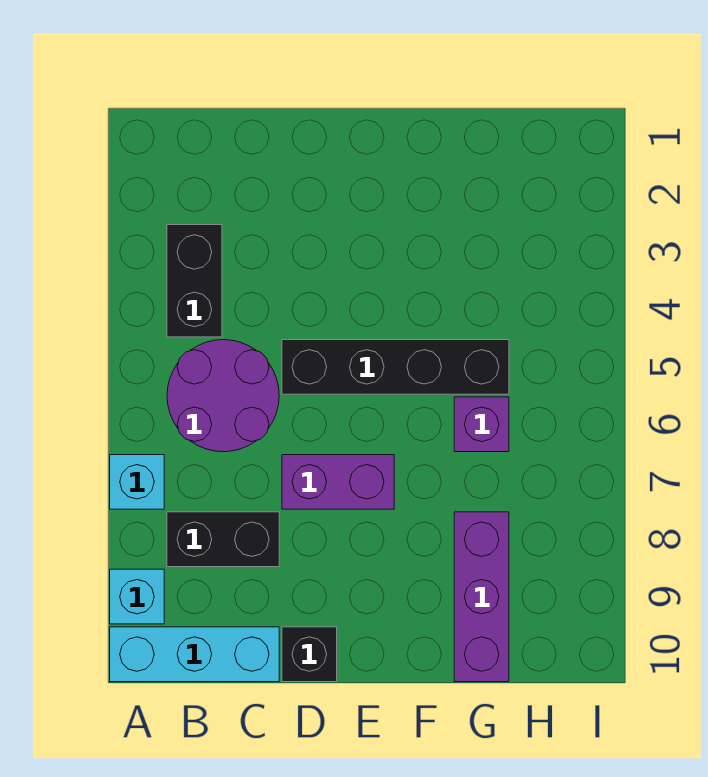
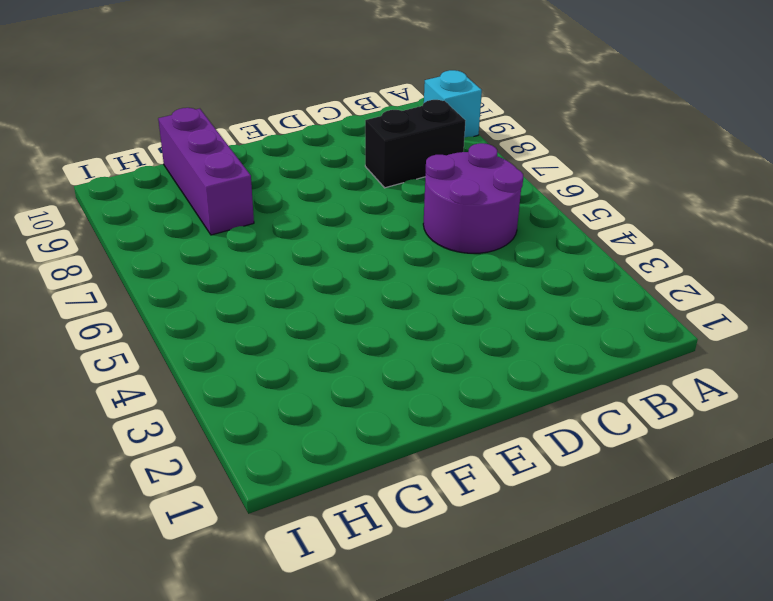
none -> cyan 1x1 brick [110,455,164,509]
none -> cyan 1x3 brick [110,627,279,682]

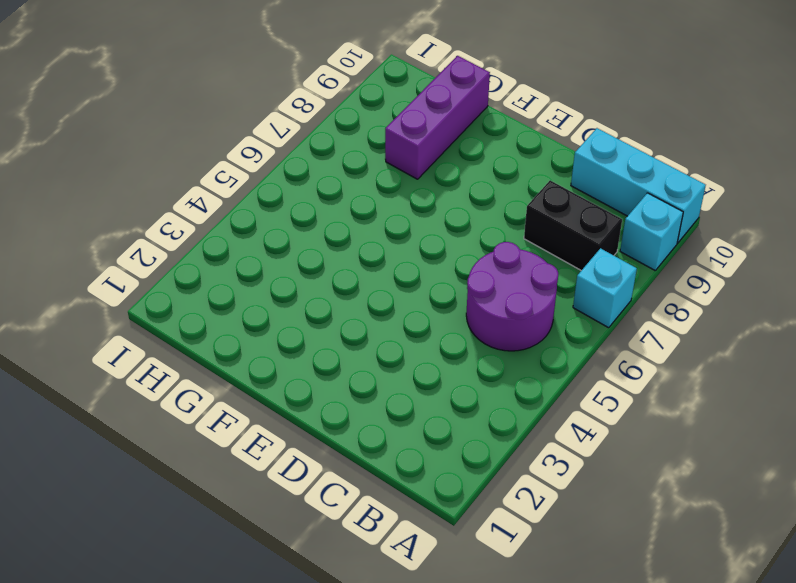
none -> black 1x2 brick [167,225,222,337]
none -> black 1x4 brick [282,340,509,394]

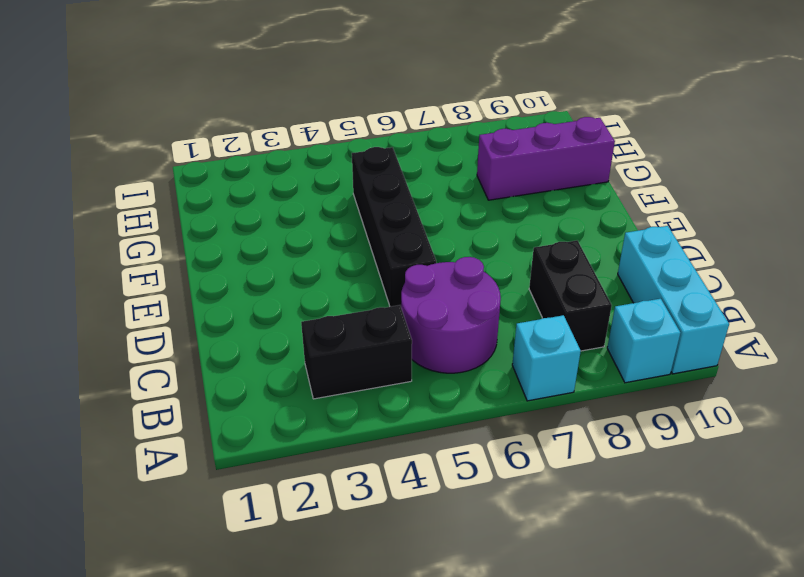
none -> purple 1x2 brick [282,455,394,509]
none -> black 1x1 brick [282,627,337,682]

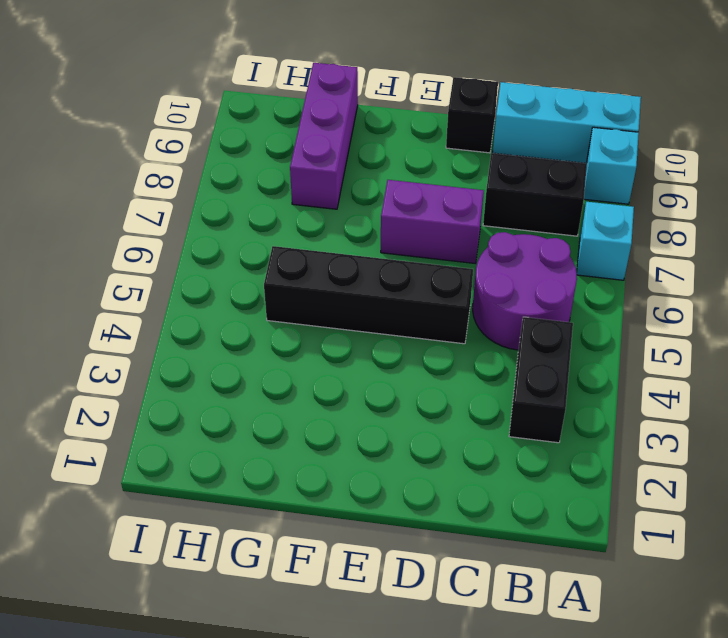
none -> purple 1x1 brick [454,397,509,452]

